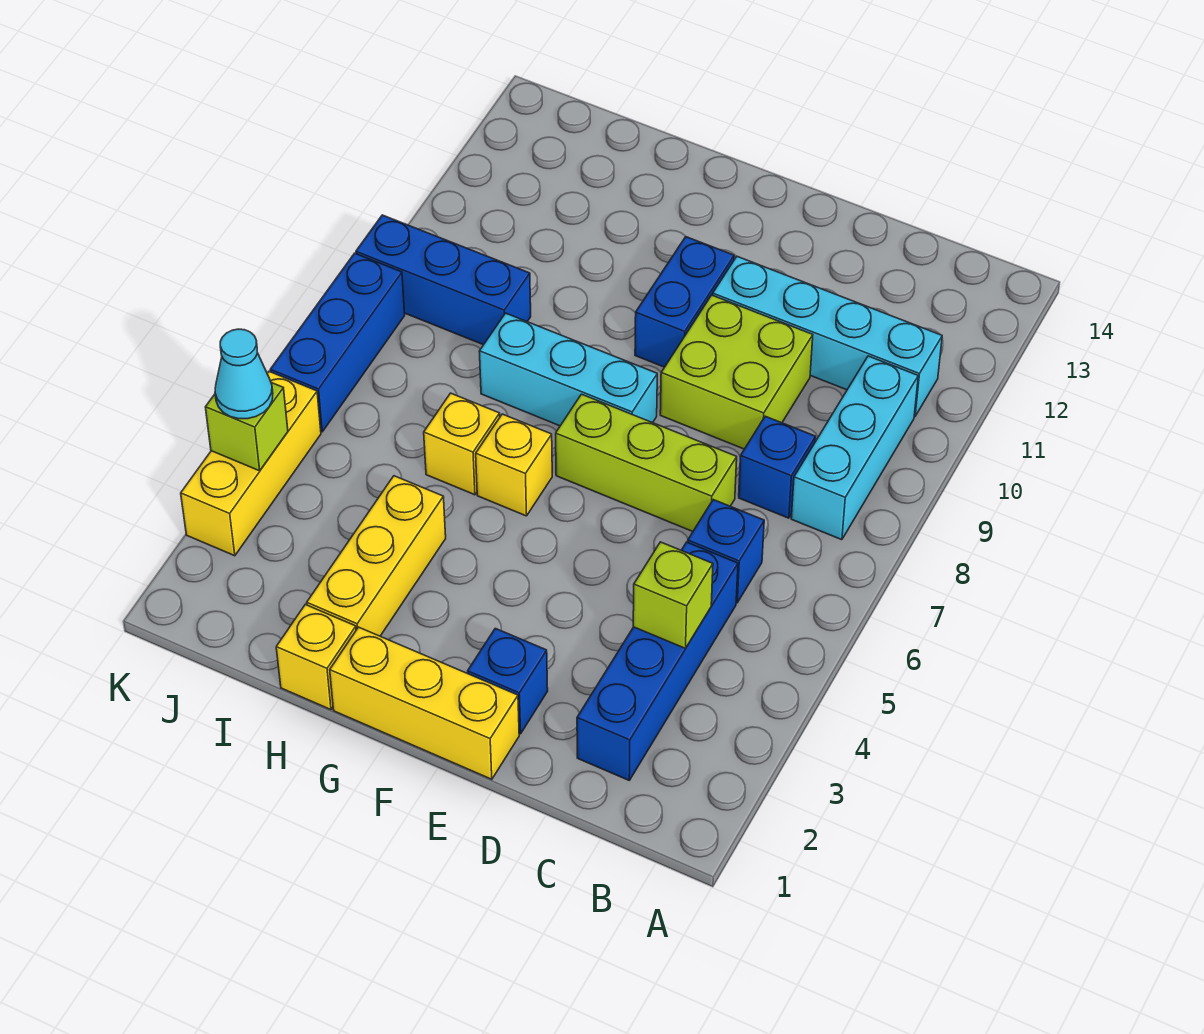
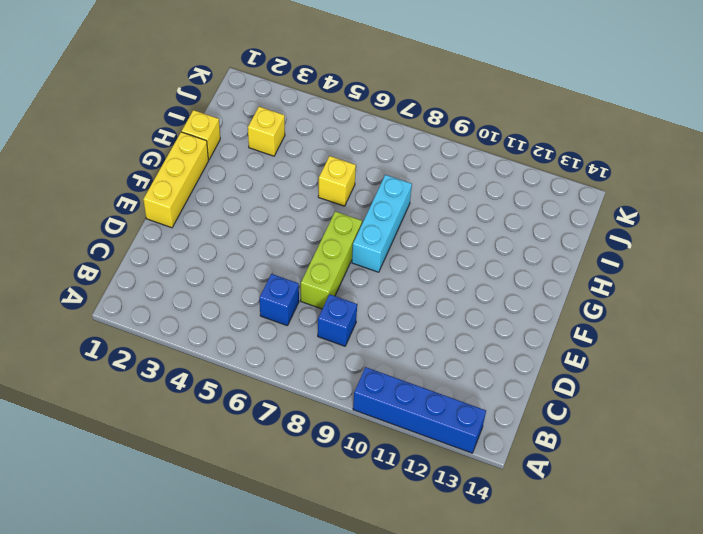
blue 1x4 brick [353,367,486,453] -> blue 1x4 brick moved to [577,542,738,780]
yellow 1x1 brick [248,107,285,156] -> yellow 1x1 brick moved to [476,414,552,516]
none -> cyan 1x3 brick [791,356,918,540]
none -> cyan 1x4 brick [713,256,942,416]
none -> lime 2x2 brick [660,295,813,449]

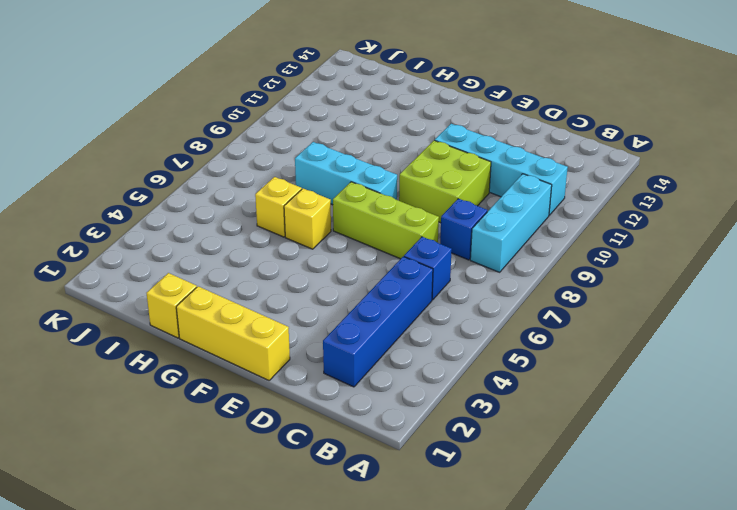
none -> blue 1x1 brick [468,628,548,734]
none -> blue 1x2 brick [635,237,734,367]
none -> yellow 1x3 brick [307,476,446,636]

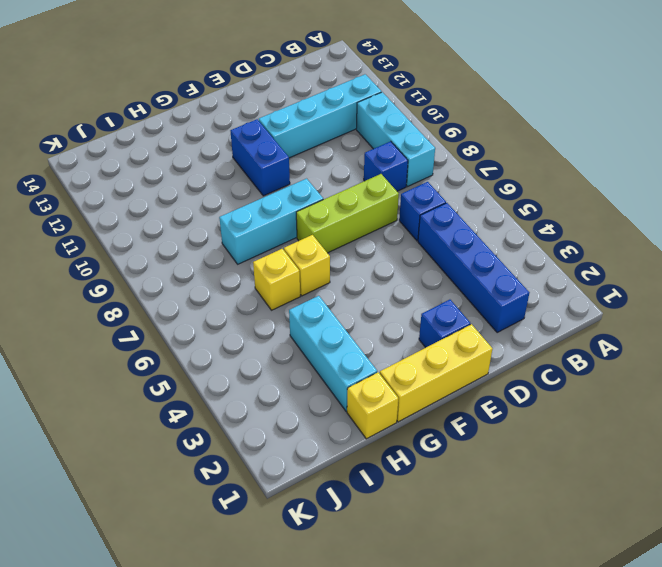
cyan 1x3 brick [289,296,377,411] -> yellow 1x3 brick [307,476,446,636]
none -> lime 2x2 brick [660,295,813,449]
none -> blue 1x3 brick [356,215,531,345]
none -> yellow 1x3 brick [181,372,321,556]

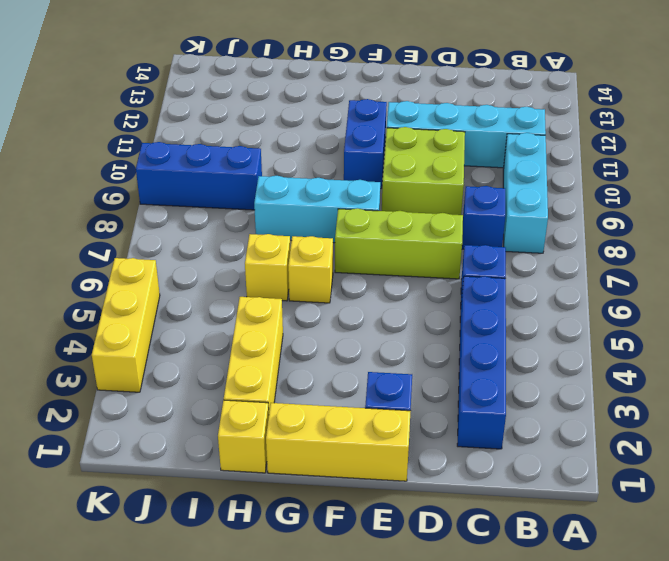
none -> blue 1x3 brick [270,253,405,432]
none -> lime 1x1 brick [633,542,713,648]
none -> lime 1x1 brick [205,383,288,471]

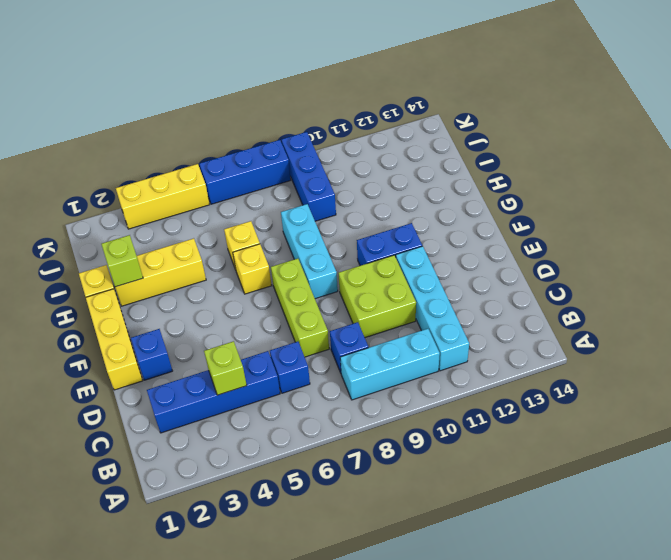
lime 1x1 brick [101,235,143,287] -> lime 1x1 brick moved to [205,383,288,471]
none -> cyan 1x1 cone [215,329,273,419]

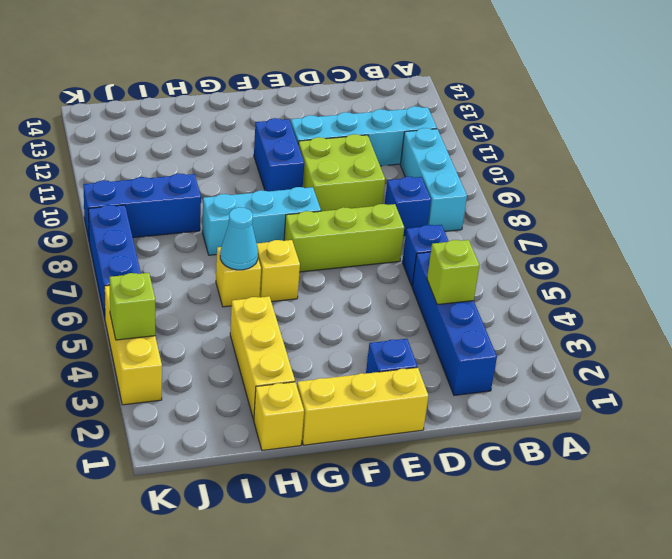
cyan 1x1 cone [220,207,258,270] -> cyan 1x1 cone moved to [215,329,273,419]

